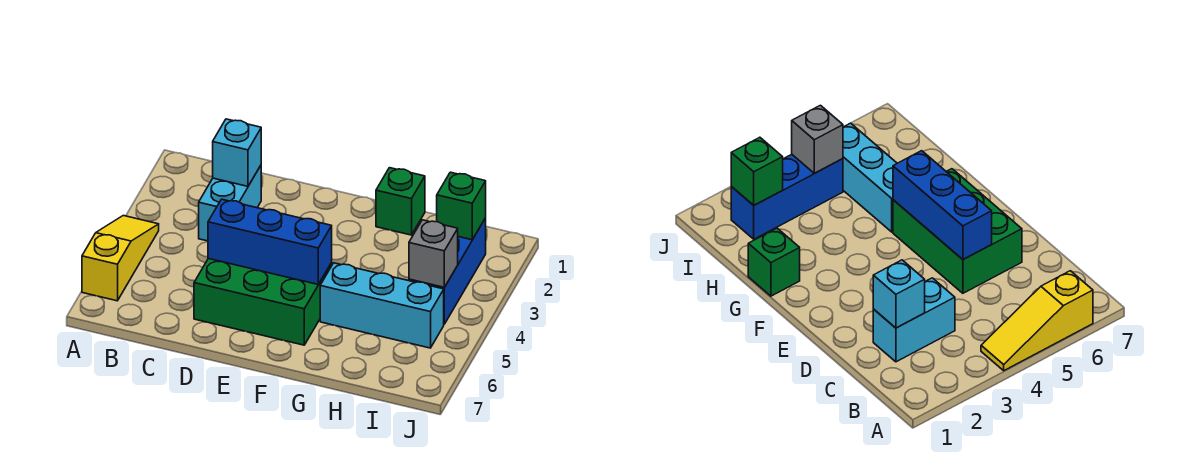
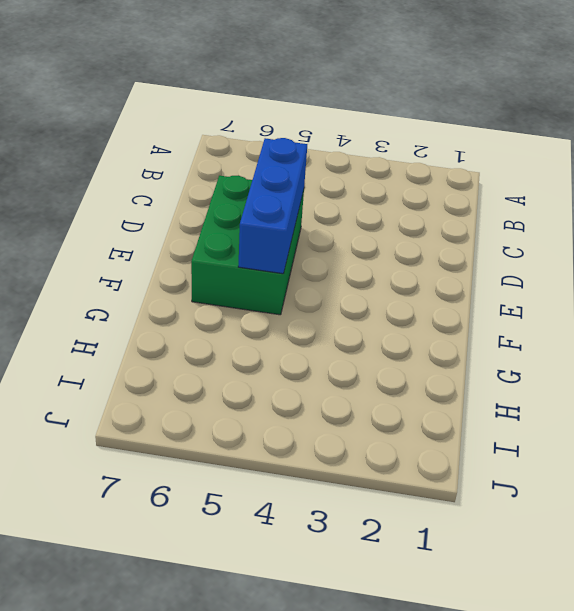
none -> yellow 1x3 slope [82,216,159,301]
none -> cyan 1x2 brick [199,166,261,241]

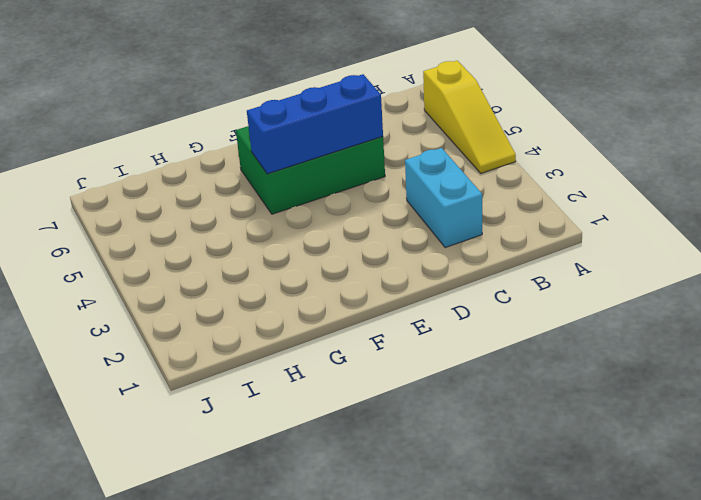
none -> green 1x1 brick [376,168,425,235]
none -> cyan 1x3 brick [320,263,444,348]

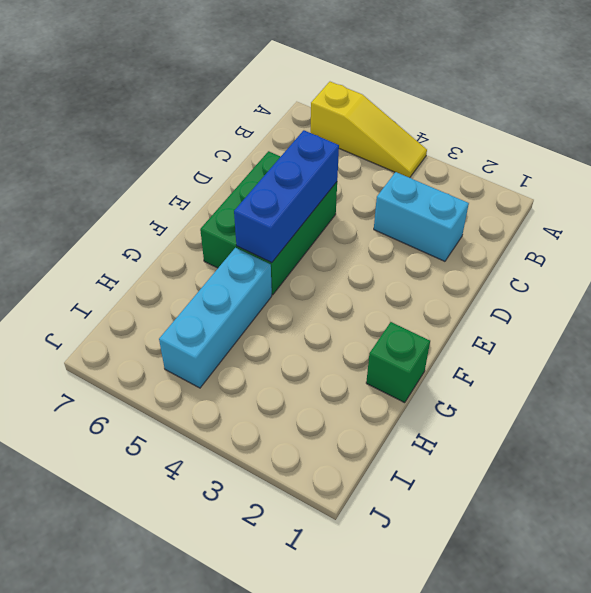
none -> blue 1x3 brick [409,218,486,324]
none -> cyan 1x1 brick [212,119,261,186]

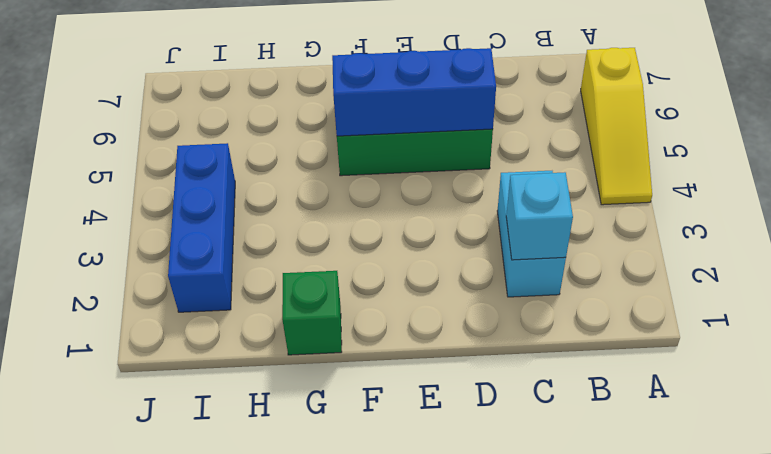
none -> cyan 1x3 brick [320,263,444,348]
none -> green 1x1 brick [437,172,486,240]

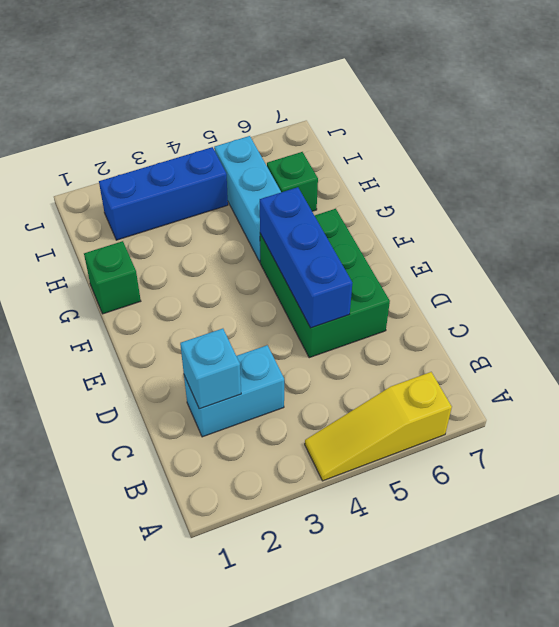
green 1x1 brick [267,152,318,211] -> green 1x1 brick moved to [437,172,486,240]
none -> grey 1x1 brick [409,220,458,287]

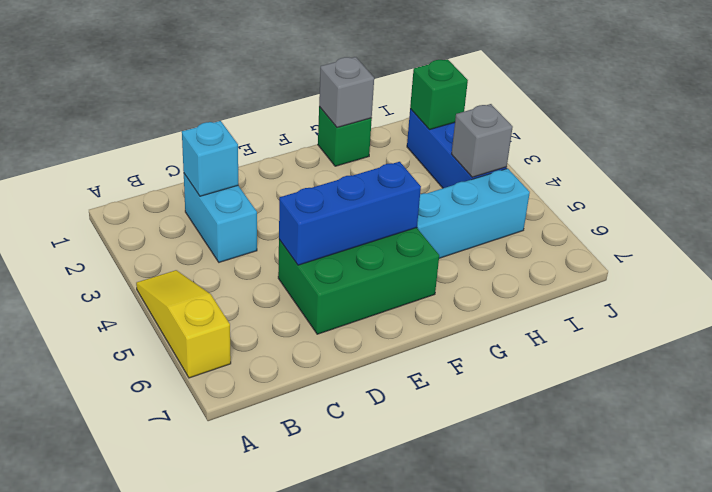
grey 1x1 brick [319,57,374,127] -> none

